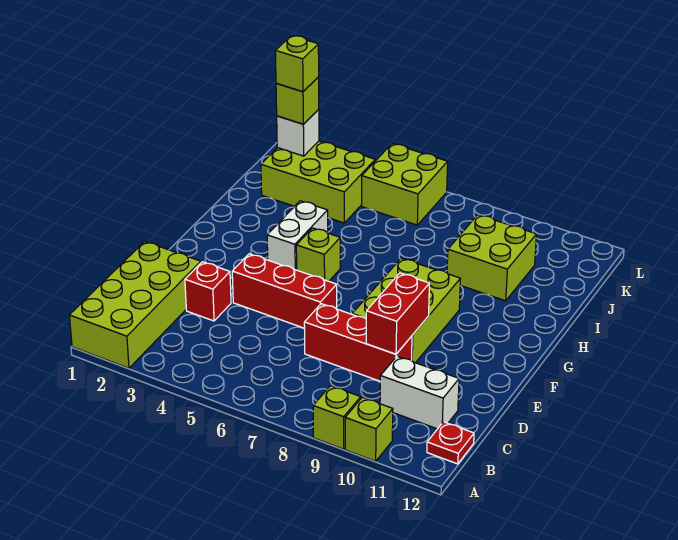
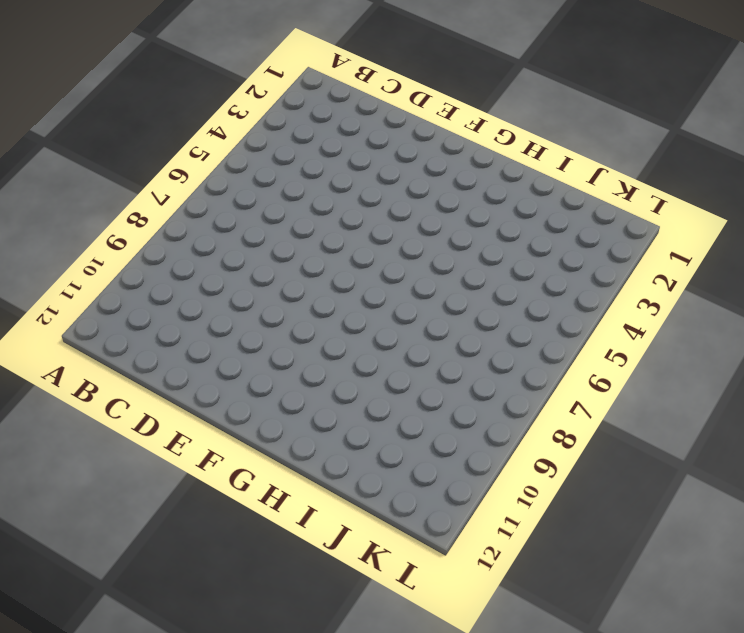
none -> lime 2x4 brick [69,242,201,368]
none -> lime 1x1 brick [313,386,361,449]
none -> lime 1x1 brick [345,397,393,461]

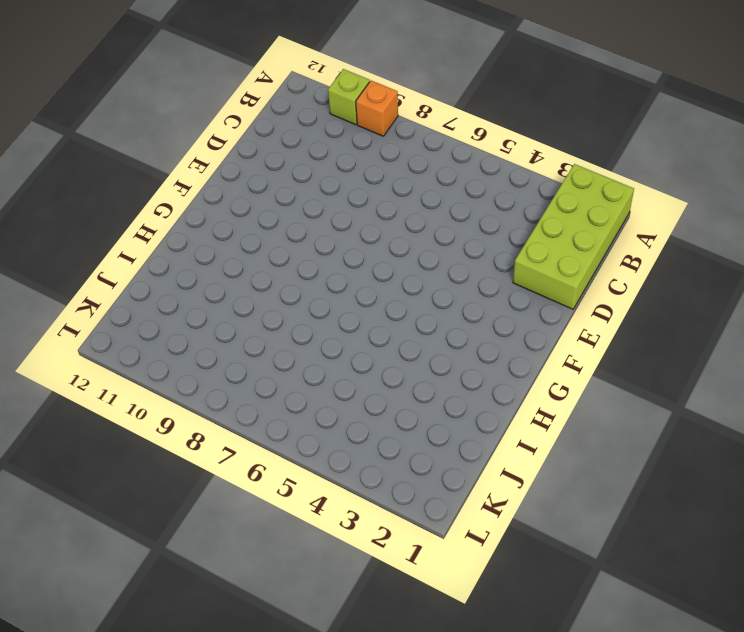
orange 1x1 brick [356,80,398,136] -> lime 1x1 brick [313,386,361,449]
none -> red 1x1 plate [427,422,474,464]
none -> white 1x2 brick [380,356,459,429]
none -> red 1x1 brick [185,262,231,321]

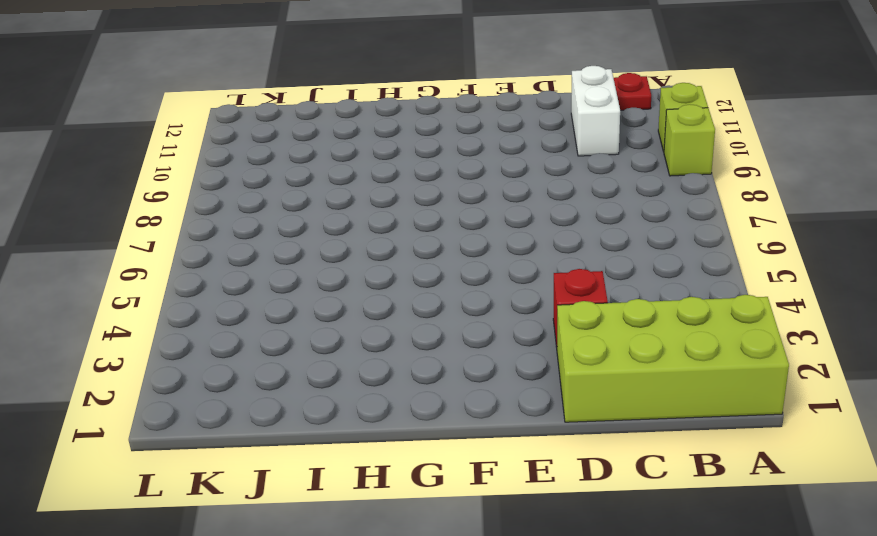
none -> red 1x3 brick [304,304,412,381]
none -> red 1x3 brick [232,254,337,328]
none -> lime 2x3 brick [352,258,460,363]

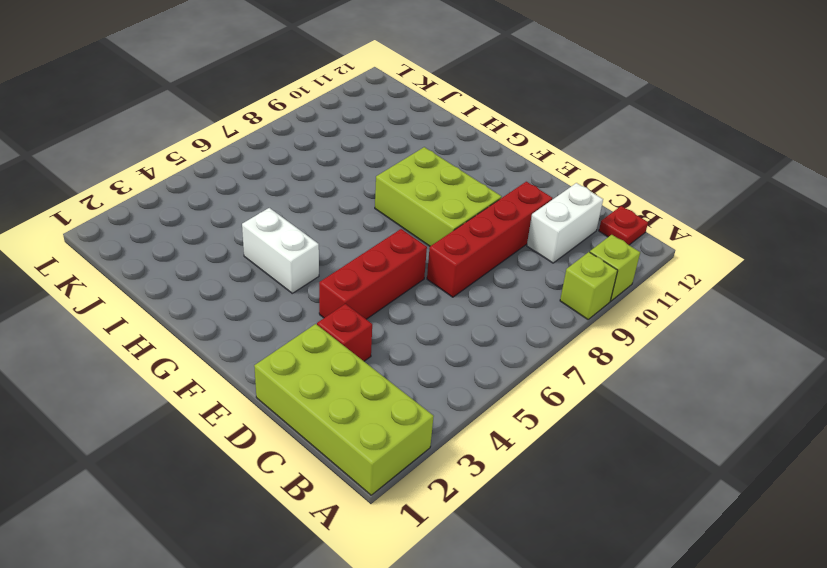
red 1x4 brick [427,182,552,297] -> red 1x3 brick [304,304,412,381]
none -> lime 1x1 brick [296,228,340,281]
none -> lime 2x2 brick [447,215,536,301]
none -> lime 2x3 brick [261,141,375,223]

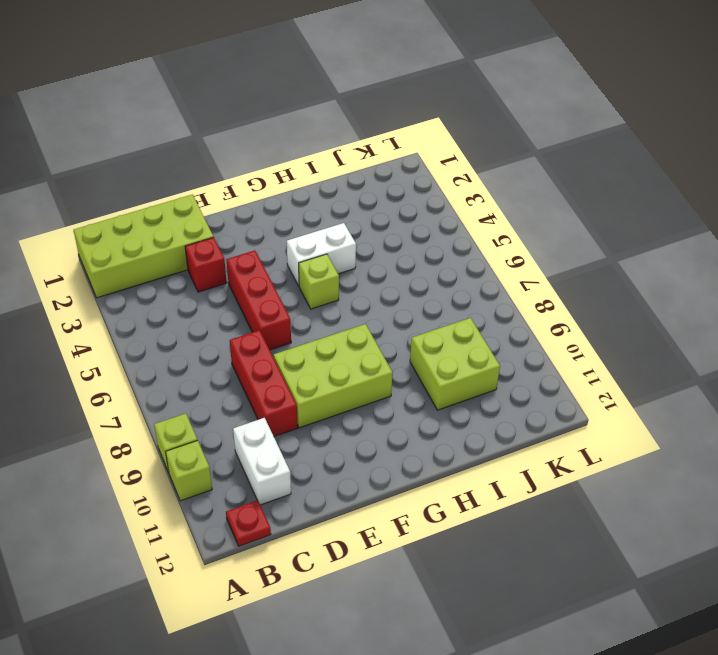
none -> lime 2x3 brick [261,141,375,223]
none -> lime 2x2 brick [362,144,448,225]
none -> red 1x2 brick [366,273,429,354]

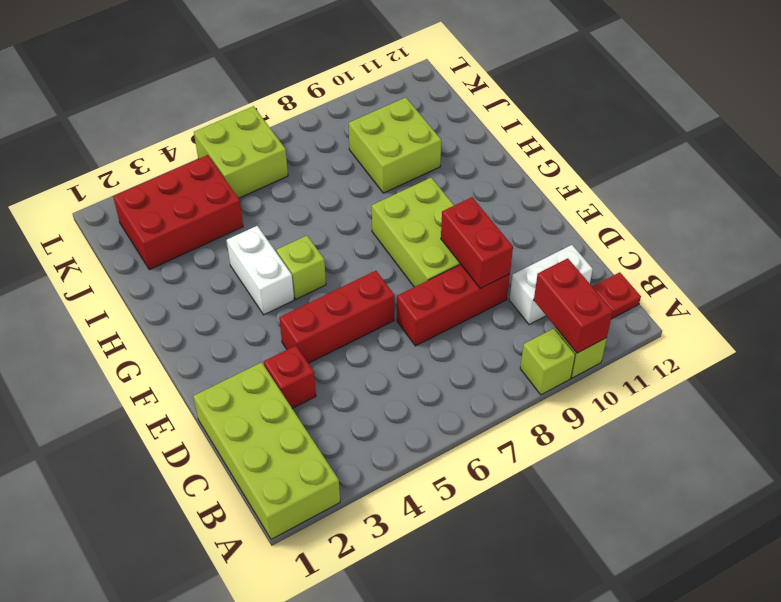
red 1x2 brick [534,258,613,353] -> none
red 2x3 brick [113,155,243,270] -> lime 2x3 brick [261,141,375,223]
none -> white 1x1 brick [277,109,319,156]
none -> lime 1x1 brick [276,77,319,124]
none -> lime 1x1 brick [275,36,319,92]

